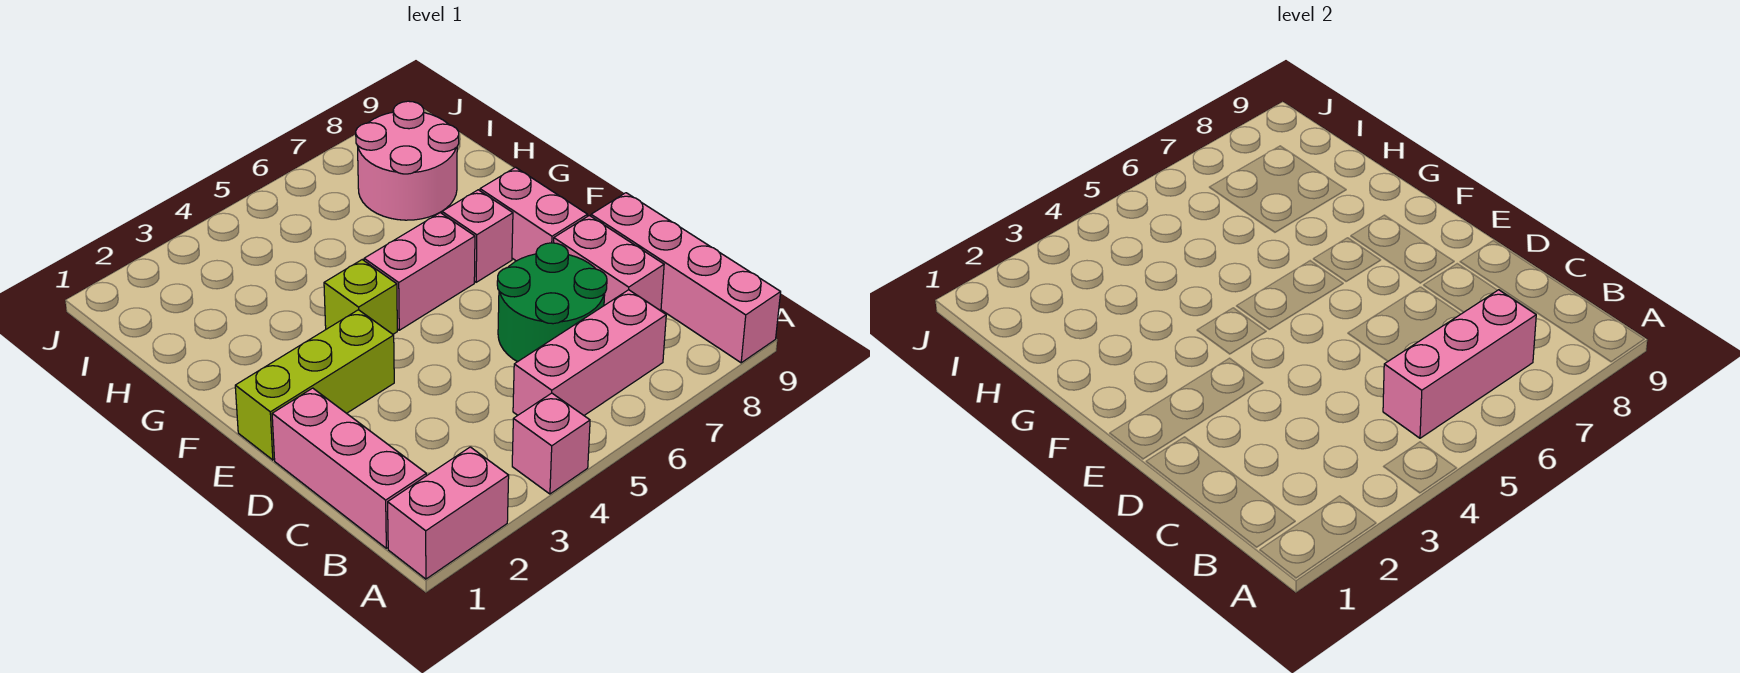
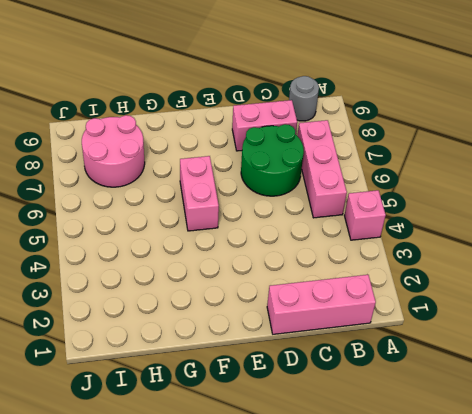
grey 1x1 round brick [289,76,319,121] -> pink 1x4 brick [591,193,781,363]
none -> pink 1x2 brick [388,447,509,579]
none -> lime 1x3 brick [235,310,394,460]
none -> pink 1x2 brick [480,167,588,261]

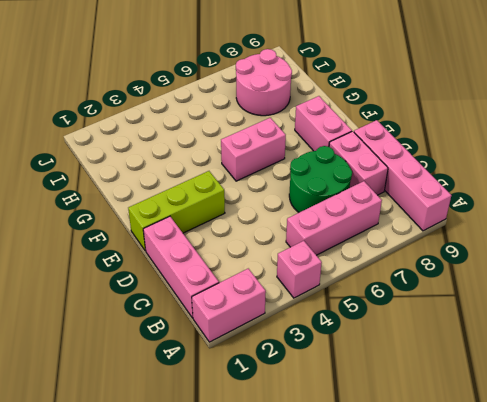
none -> lime 1x1 brick [324,260,397,334]
none -> pink 1x1 brick [442,190,513,282]
none -> pink 1x3 brick [1383,290,1536,438]

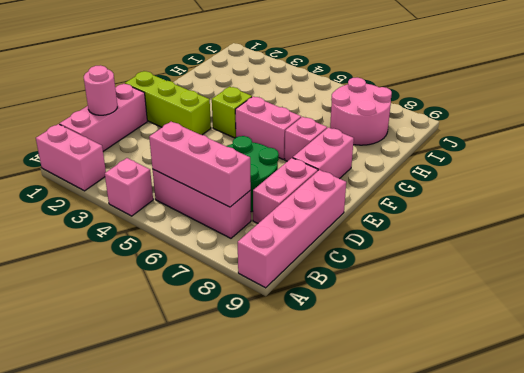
pink 1x1 round brick [84,65,117,115] -> none

